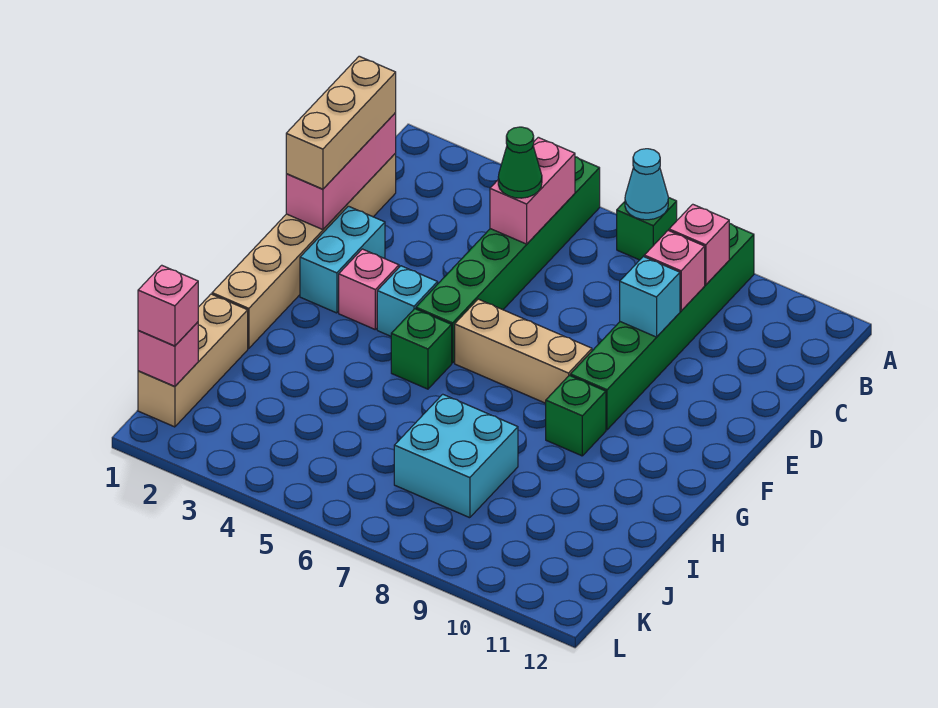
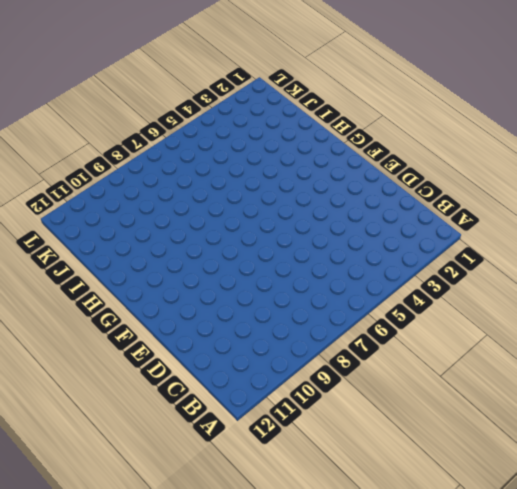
none -> green 1x6 brick [416,157,600,363]
none -> green 1x1 brick [617,197,677,260]
none -> green 1x6 brick [570,223,754,430]

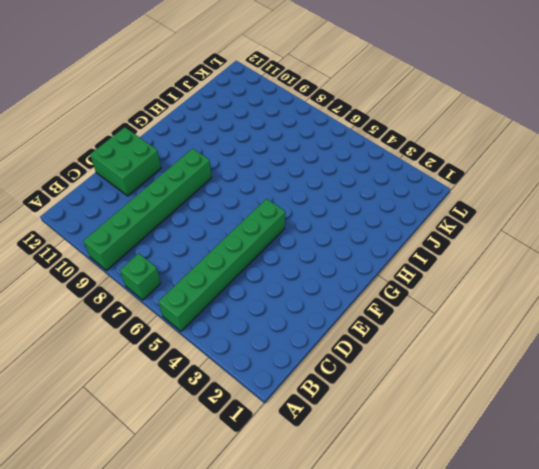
green 2x2 brick [90,127,161,196] -> none
none -> tan 1x6 brick [212,153,396,348]
none -> cyan 1x2 brick [300,206,385,313]
none -> pink 1x1 brick [339,249,399,329]

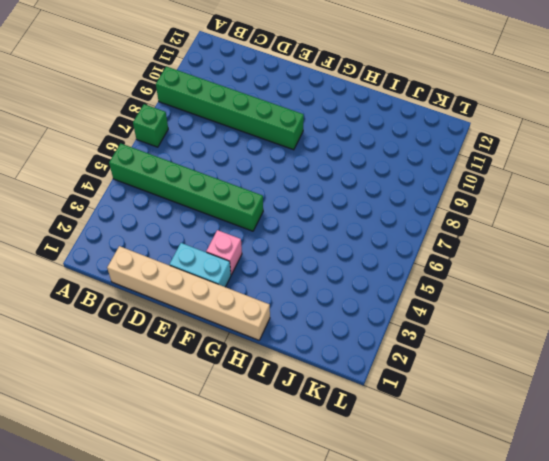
none -> cyan 1x1 brick [377,266,438,336]
none -> tan 1x3 brick [455,299,592,403]
none -> green 1x1 brick [391,309,452,389]

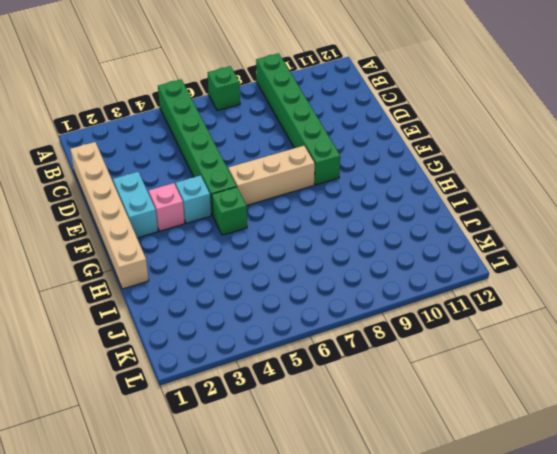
none -> green 1x1 brick [546,375,606,456]
none -> tan 1x3 brick [138,294,248,427]
none -> cyan 2x2 brick [394,394,518,518]

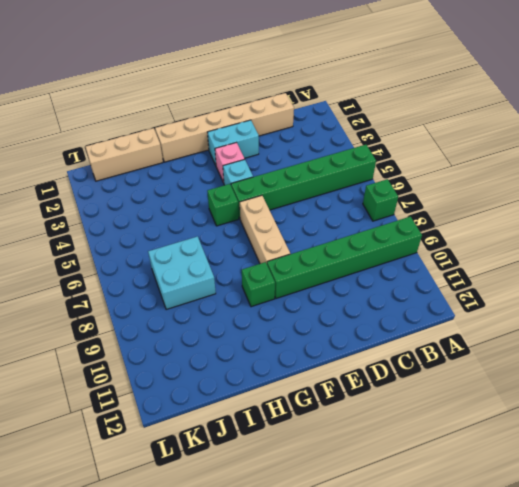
none -> cyan 1x1 cone [625,149,668,220]
none -> pink 1x2 brick [490,137,575,244]
none -> pink 1x1 brick [669,204,729,285]

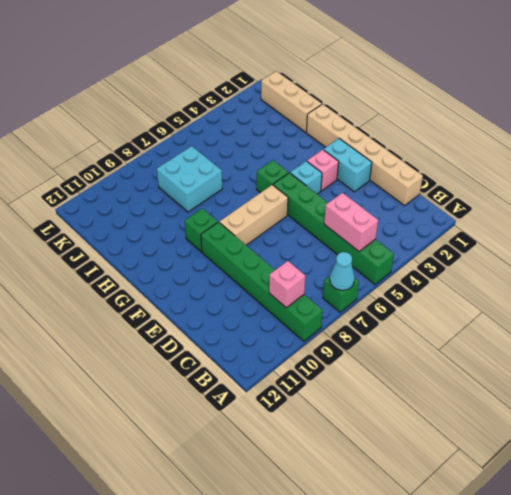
none -> pink 1x3 brick [286,112,396,230]
none -> pink 1x1 brick [644,231,705,311]
none -> cyan 1x1 brick [620,257,680,337]

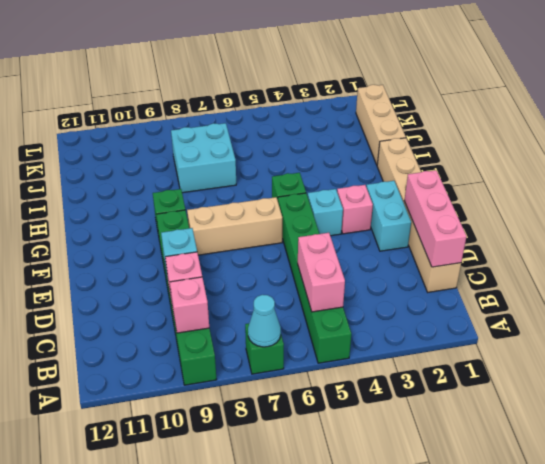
none -> pink 1x1 brick [138,322,198,387]
none -> tan 1x3 brick [286,56,396,189]
none -> green 1x1 cone [498,127,542,198]

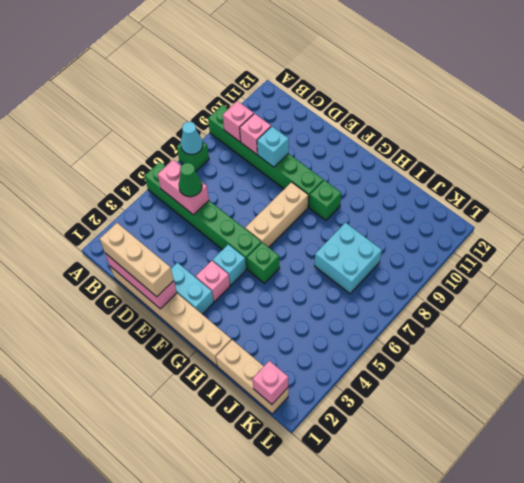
none -> pink 1x1 brick [138,265,198,346]

